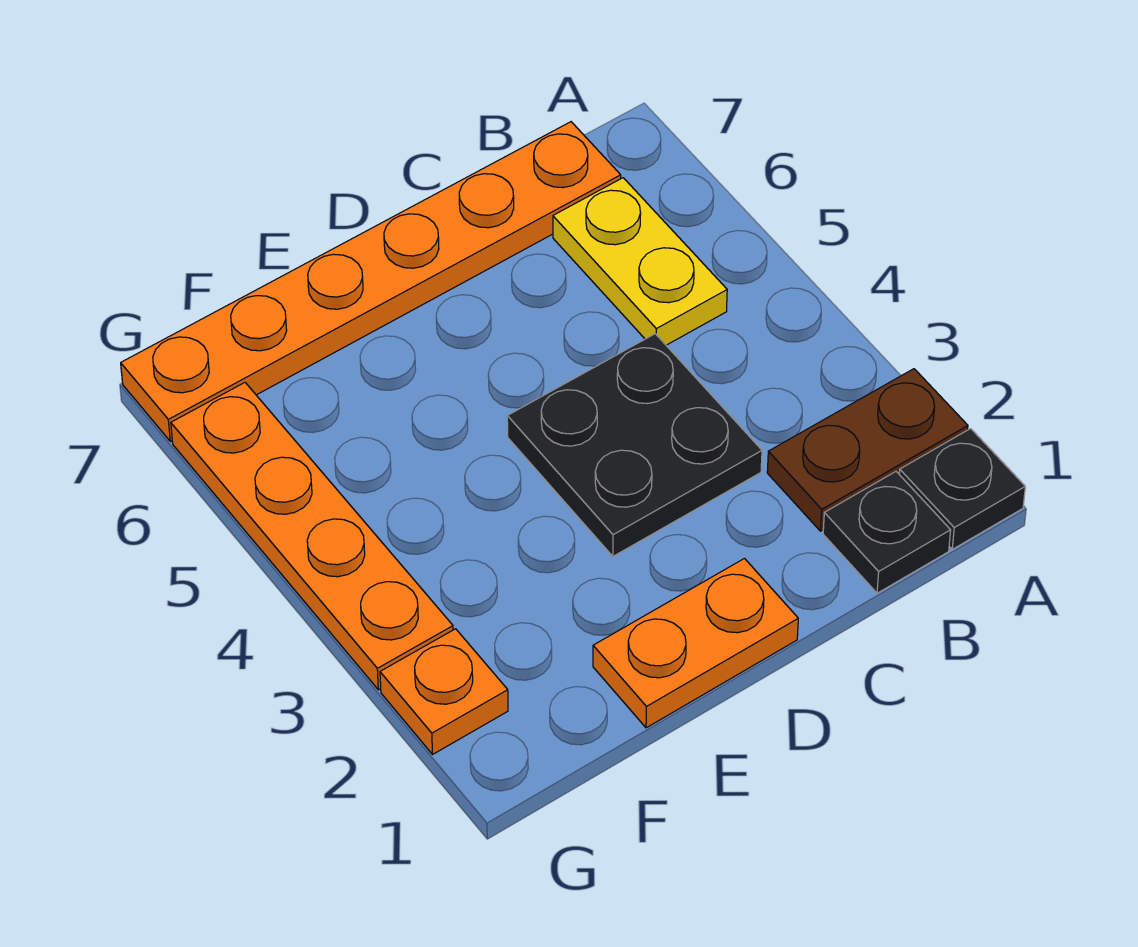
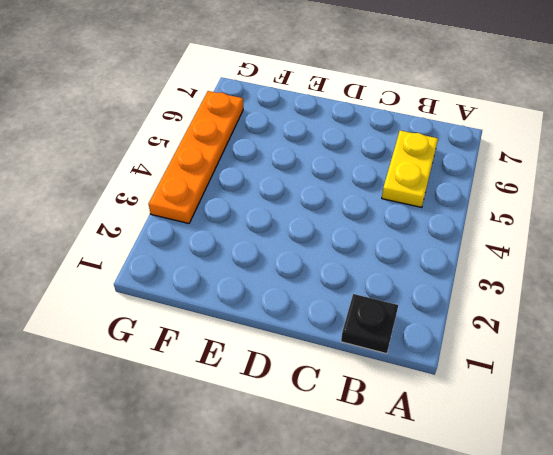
none -> black 1x1 plate [899,429,1025,549]
none -> brown 1x2 plate [767,369,968,531]

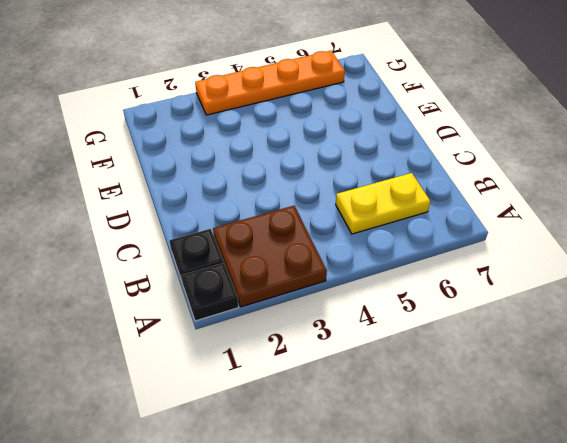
brown 2x2 plate [213,206,327,307] -> brown 1x2 plate [767,369,968,531]
none -> orange 1x6 plate [121,122,621,441]
none -> black 2x2 plate [507,334,762,556]

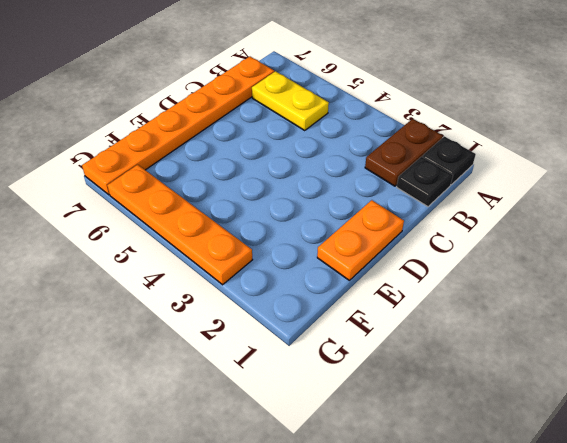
none -> black 2x2 plate [507,334,762,556]
none -> orange 1x1 plate [380,629,508,754]

